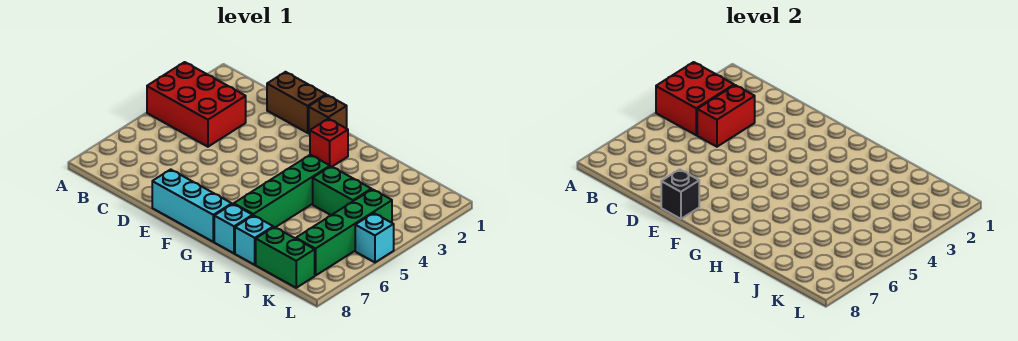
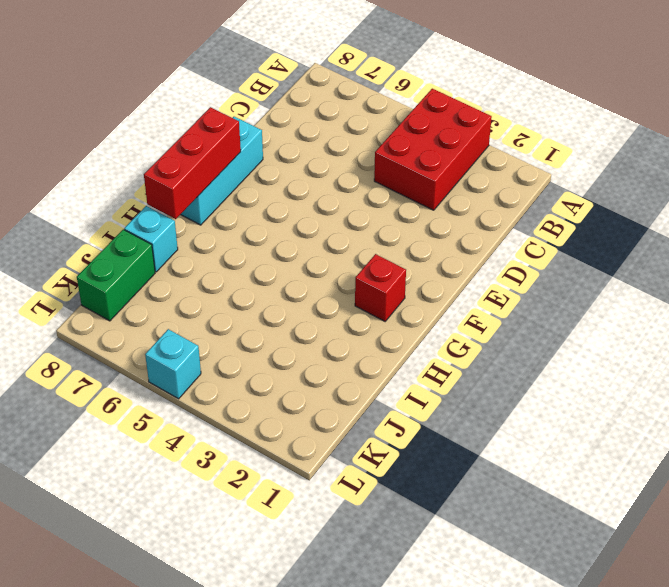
red 1x3 brick [144,107,241,219] -> none
none -> brown 1x2 brick [267,72,326,133]
none -> brown 1x1 brick [309,95,347,134]
none -> green 1x4 brick [234,155,330,227]

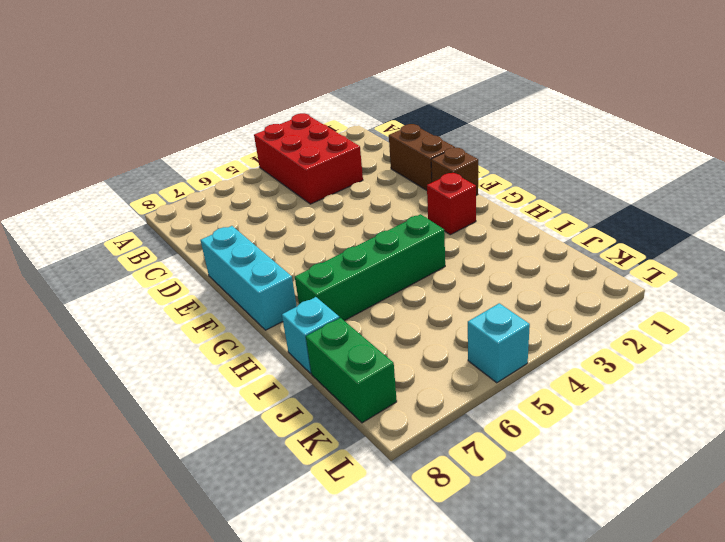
none -> cyan 1x1 brick [214,204,253,253]
none -> green 1x2 brick [313,166,371,215]
none -> green 1x4 brick [296,189,392,276]

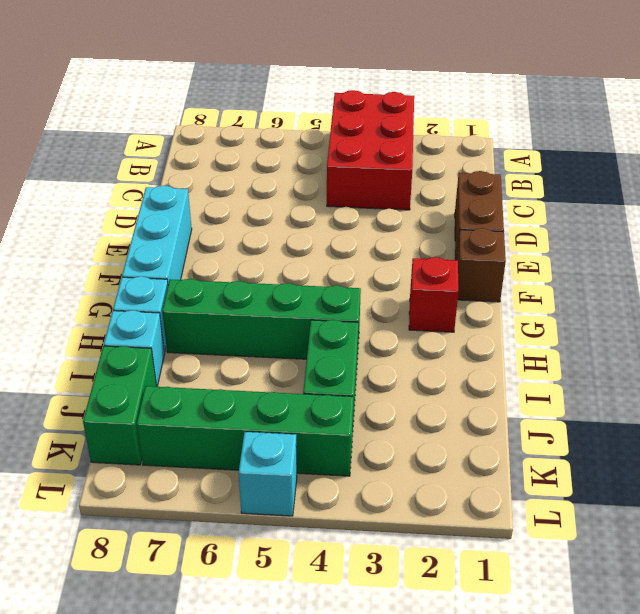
none -> red 2x2 brick [656,62,734,135]
none -> red 1x2 brick [697,85,755,147]
none -> black 1x1 brick [661,169,699,219]

